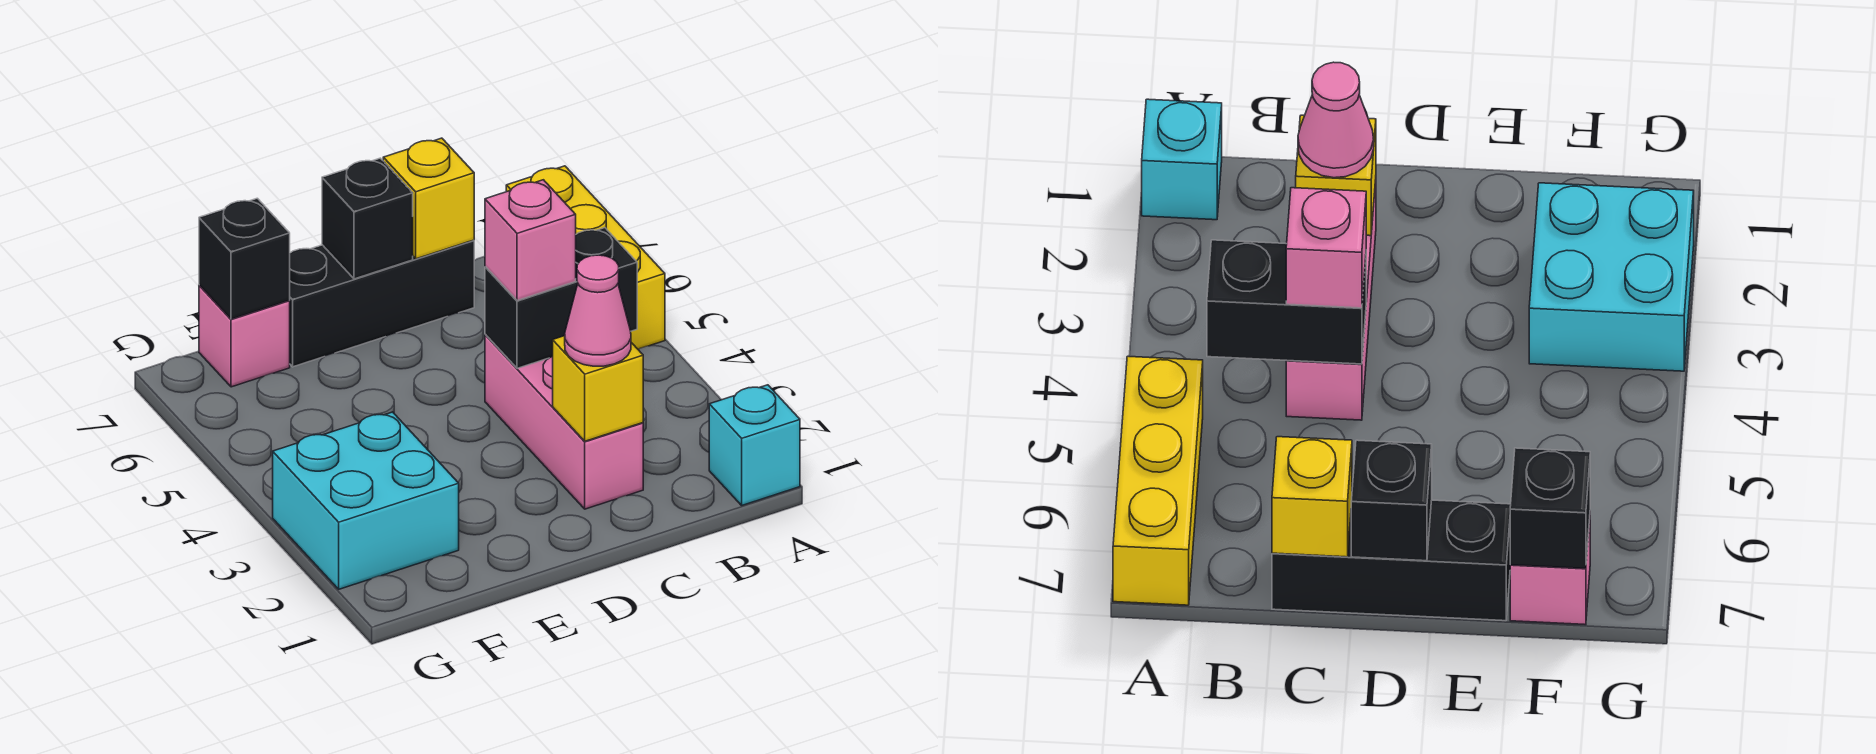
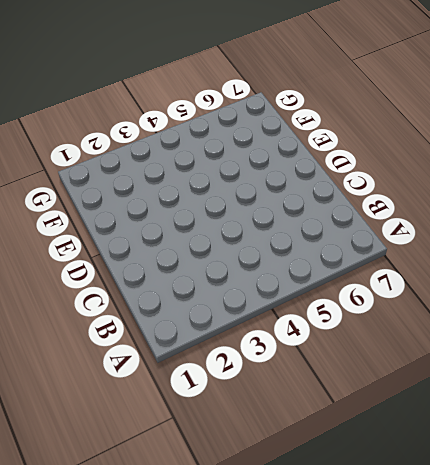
none -> cyan 1x1 brick [709,385,800,505]
none -> yellow 1x3 brick [506,166,665,349]
none -> pink 1x3 brick [485,334,643,509]

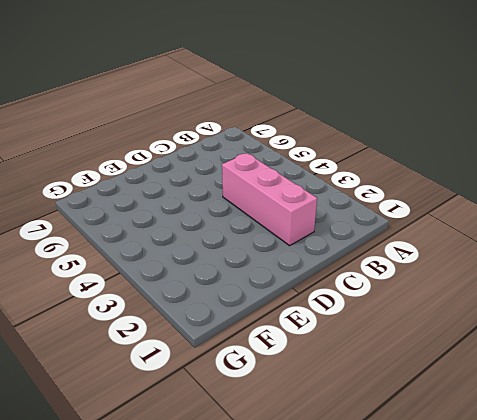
none -> cyan 1x1 brick [709,385,800,505]
none -> yellow 1x3 brick [506,166,665,349]
none -> black 1x3 brick [289,240,474,367]

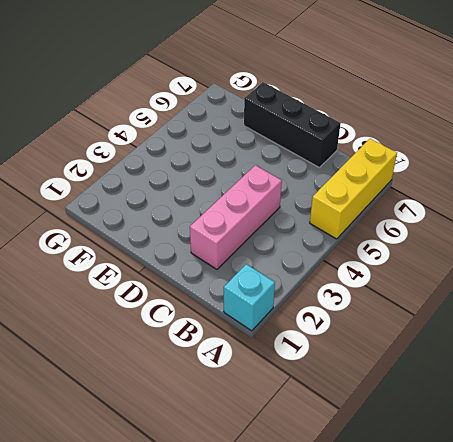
none -> cyan 2x2 brick [273,412,459,589]
none -> pink 1x1 brick [199,285,290,387]
none -> black 1x2 brick [485,228,637,368]

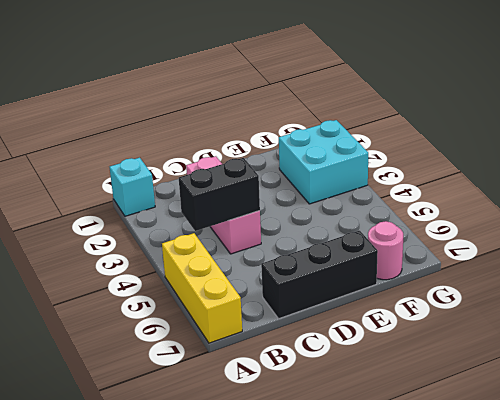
pink 1x1 round brick [368,221,403,280] -> pink 1x1 brick [199,285,290,387]
none -> yellow 1x1 brick [553,336,643,441]
none -> yellow 1x1 brick [383,138,474,259]
none -> black 1x1 brick [322,158,413,279]

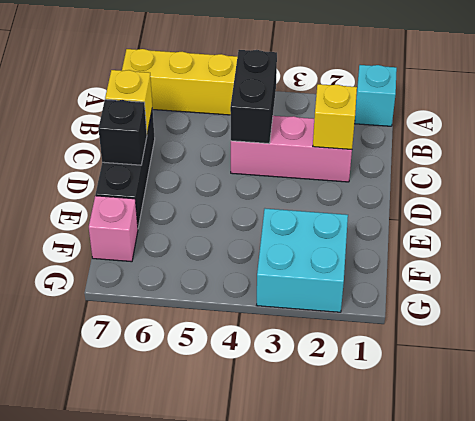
none -> black 1x1 brick [199,198,290,319]
none -> pink 1x1 cone [565,255,631,366]
none -> pink 1x1 brick [485,180,576,301]

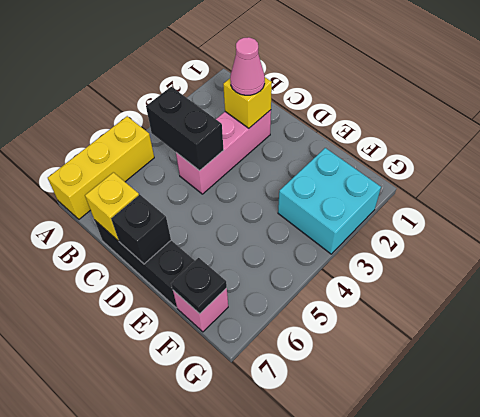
black 1x1 plate [171,258,227,314] -> black 1x1 brick [199,198,290,319]
none -> cyan 1x1 brick [709,385,800,505]
none -> pink 1x1 brick [485,180,576,301]

